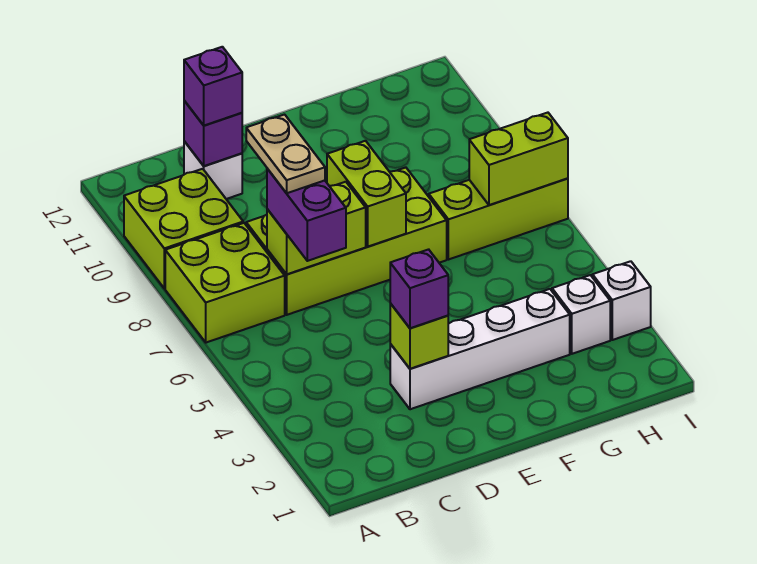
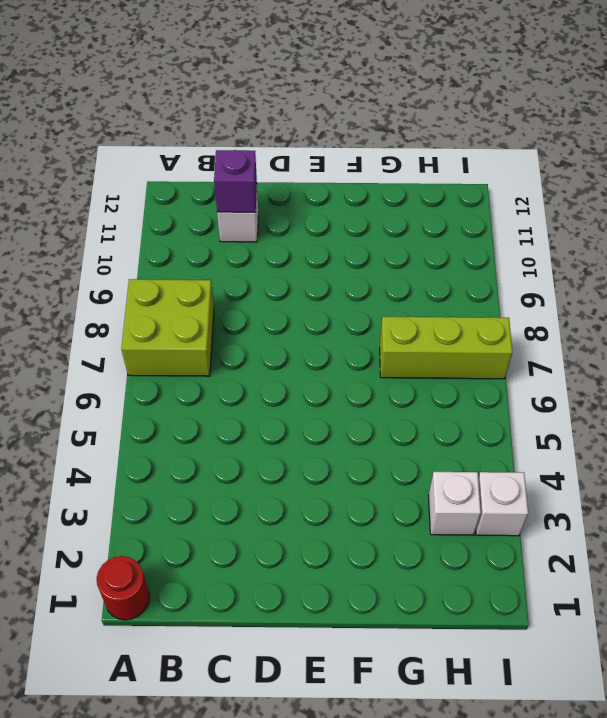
red 1x1 round brick [97,556,150,620] -> none
none -> lime 2x2 brick [124,169,243,288]
none -> lime 2x4 brick [246,168,447,315]
none -> white 1x4 brick [390,289,570,409]

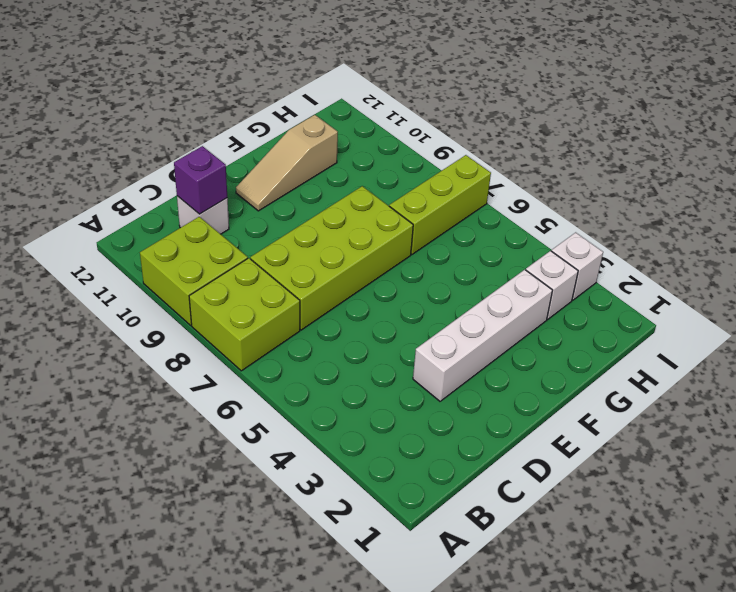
tan 1x3 slope [236,115,338,211] -> none
none -> lime 1x2 brick [267,182,366,274]
none -> lime 1x1 brick [390,303,448,369]
none -> lime 1x2 brick [327,141,406,246]

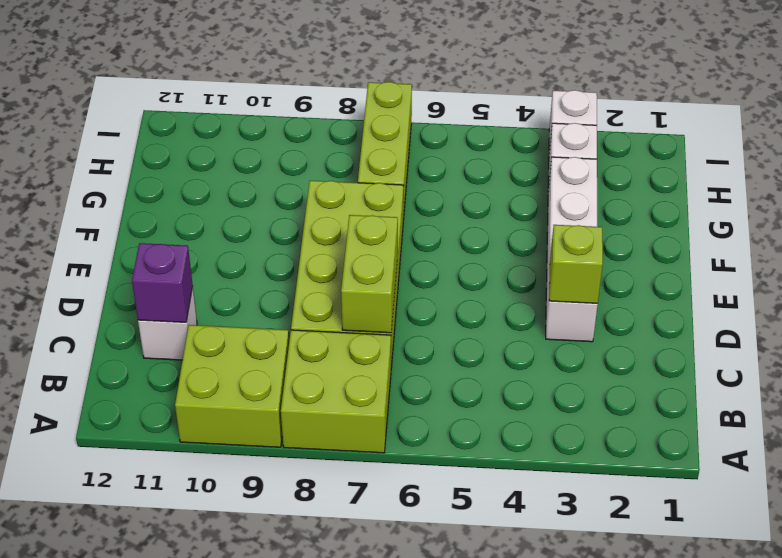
none -> lime 1x2 brick [327,141,406,246]
none -> lime 1x2 brick [469,113,568,205]
none -> purple 1x2 brick [267,169,346,261]

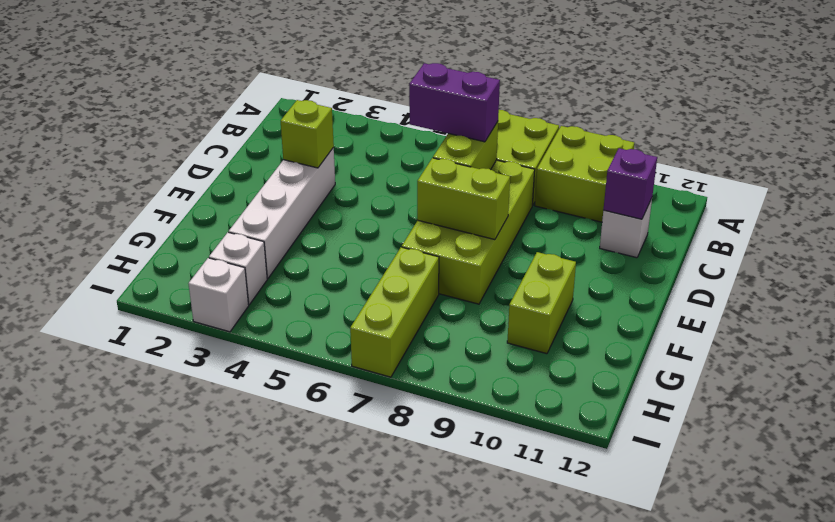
lime 1x2 brick [507,252,576,354] -> lime 1x2 brick moved to [469,113,568,205]
none -> purple 1x1 brick [184,47,242,125]
none -> purple 1x1 brick [390,249,448,328]
none -> tan 1x2 plate [246,115,325,193]

